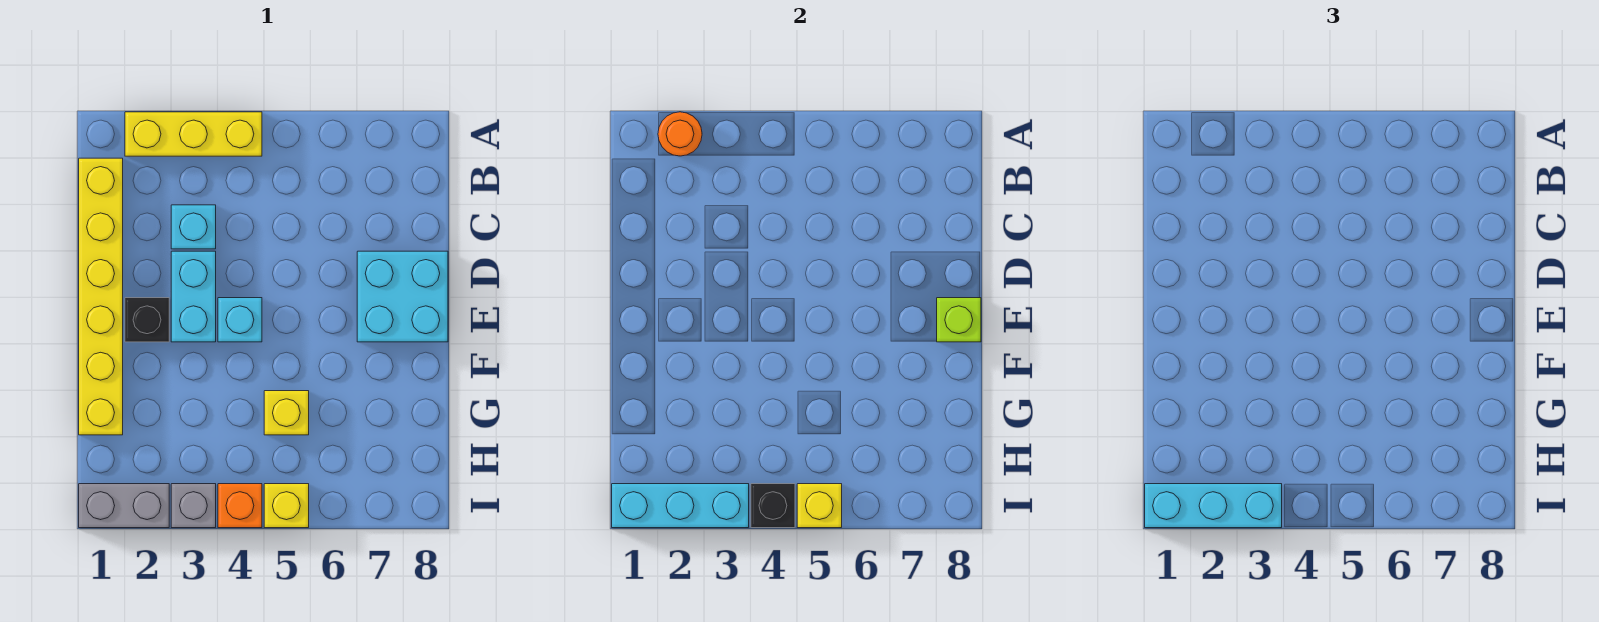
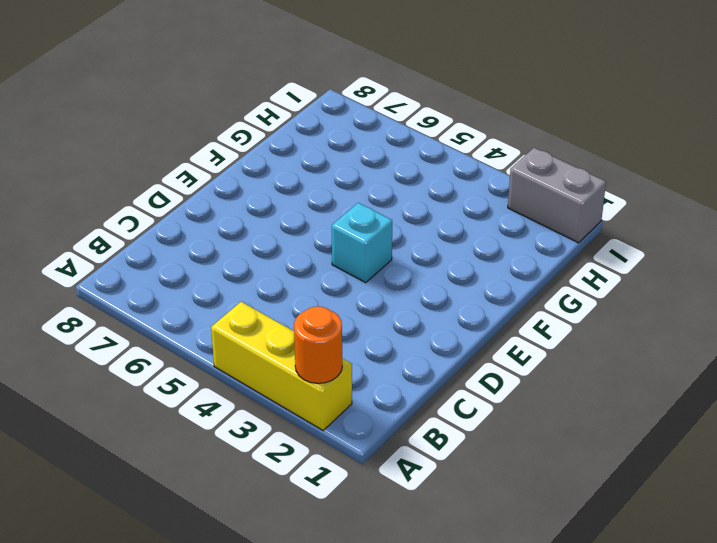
none -> yellow 1x6 brick [79,158,123,435]
none -> cyan 1x1 brick [171,205,216,249]
none -> cyan 1x2 brick [171,251,216,342]

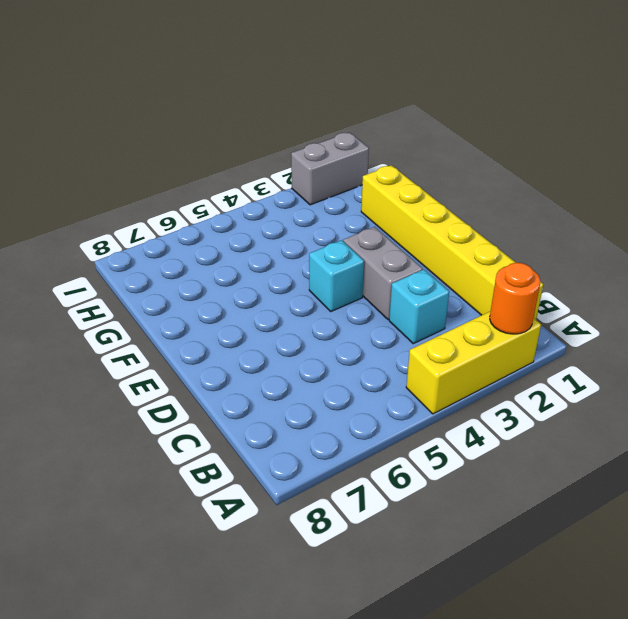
grey 1x2 brick [343,227,423,320] -> cyan 1x2 brick [171,251,216,342]
none -> cyan 2x2 brick [357,251,448,342]
none -> black 1x1 brick [125,298,169,342]
none -> yellow 1x1 brick [264,391,309,435]

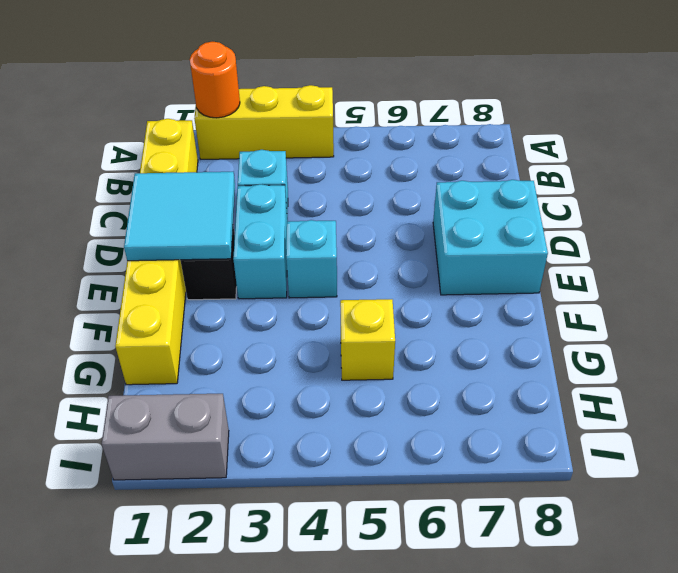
cyan 2x2 tile [124,172,235,261] -> none
none -> grey 1x1 brick [171,484,216,528]
none -> orange 1x1 brick [218,484,262,528]
none -> yellow 1x1 brick [264,484,309,528]

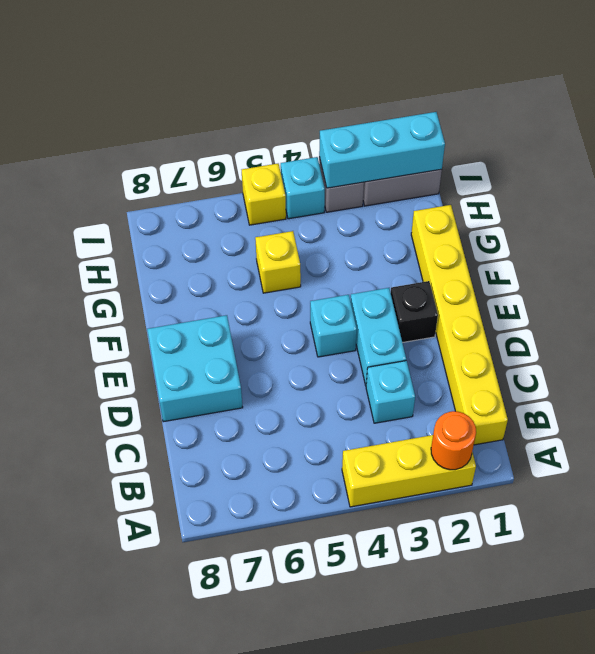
cyan 1x1 brick [281,157,325,219] -> orange 1x1 brick [218,484,262,528]
none -> lime 1x1 brick [937,298,981,342]
none -> black 1x1 brick [751,484,795,528]
none -> yellow 1x1 brick [797,484,842,528]

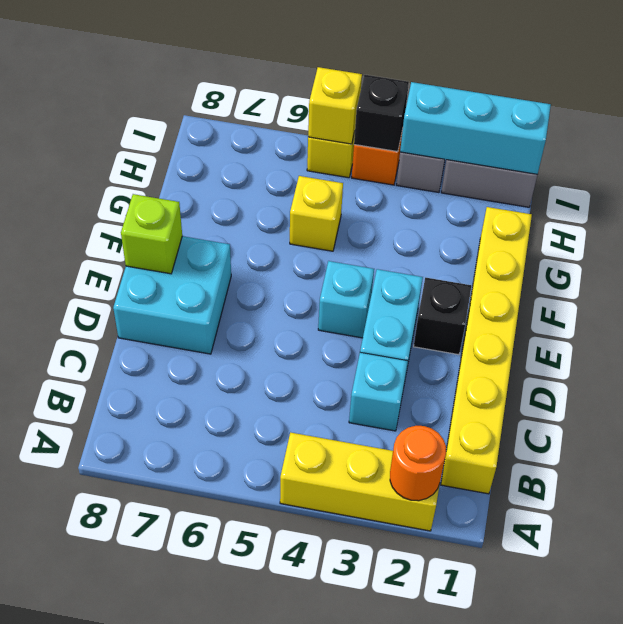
none -> cyan 1x3 brick [1145,484,1282,528]

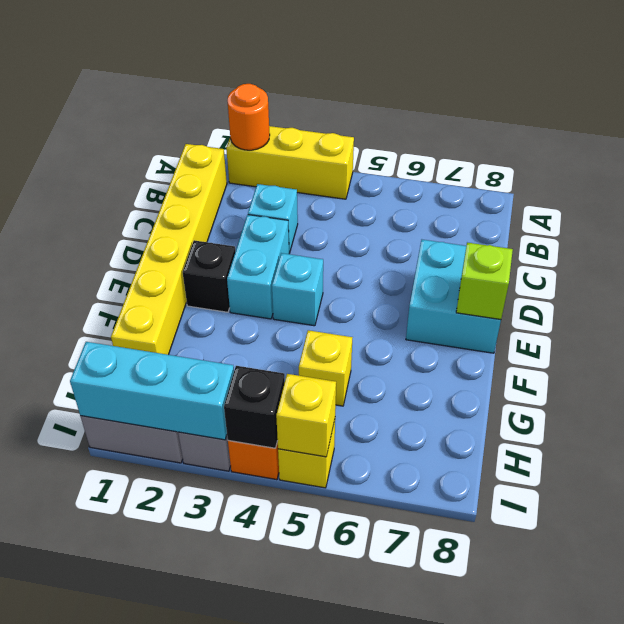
none -> cyan 1x3 brick [1145,484,1282,528]

